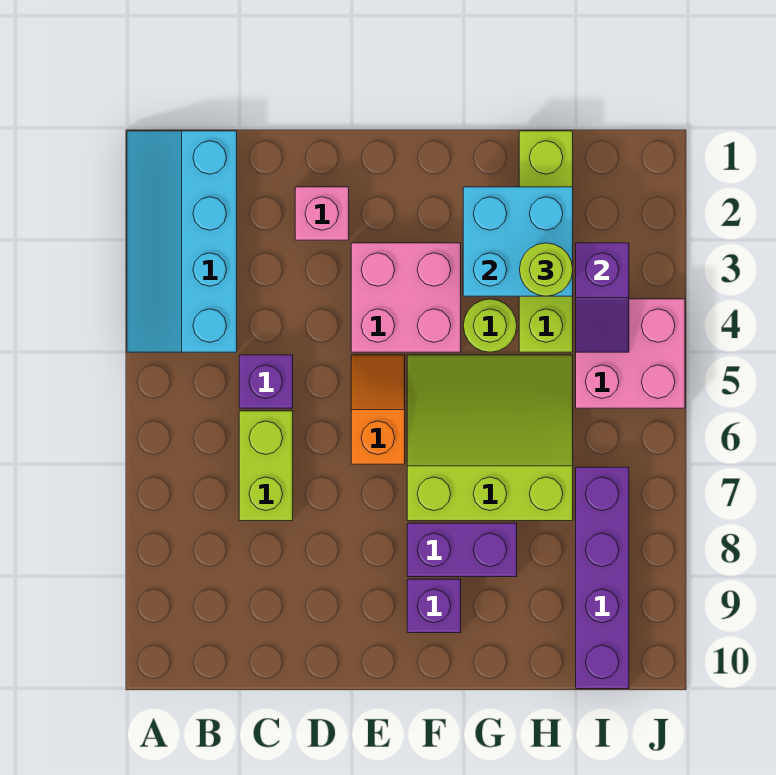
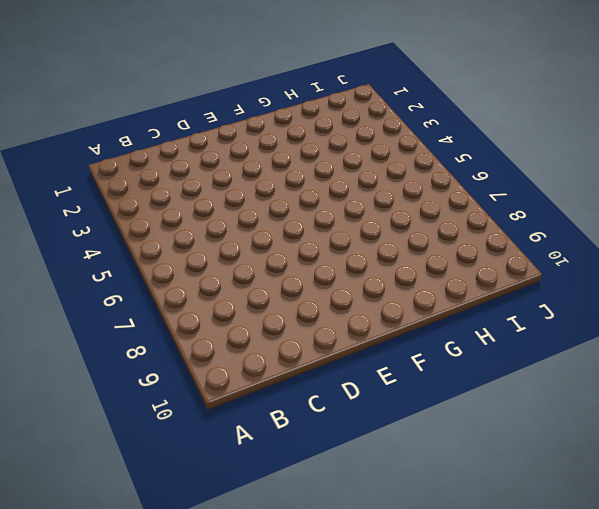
none -> cyan 2x4 slope [127,131,237,352]
none -> purple 1x1 brick [239,355,293,408]
none -> lime 1x2 brick [239,411,293,521]

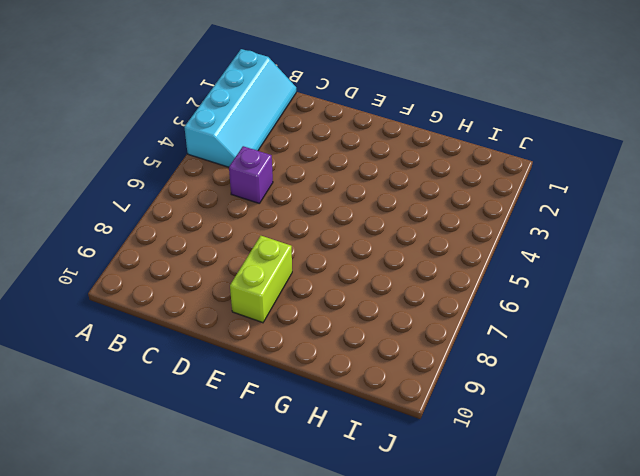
cyan 2x4 slope [184,49,296,167] -> cyan 2x4 slope turned to [127,131,237,352]
lime 1x2 brick [230,236,292,323] -> lime 1x2 brick moved to [239,411,293,521]
none -> pink 1x1 brick [295,187,349,240]
none -> pink 2x2 brick [351,243,461,352]
none -> orange 1x2 slope [351,355,405,464]

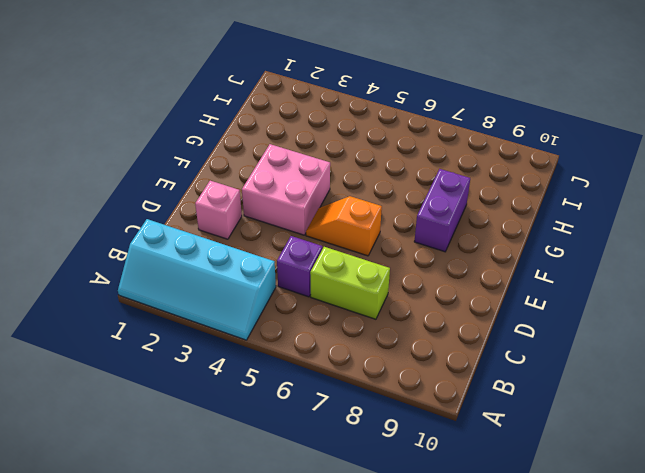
none -> lime 3x3 slope [407,355,573,521]
none -> purple 1x1 brick [407,579,461,633]
none -> lime 1x1 round brick [463,299,517,352]

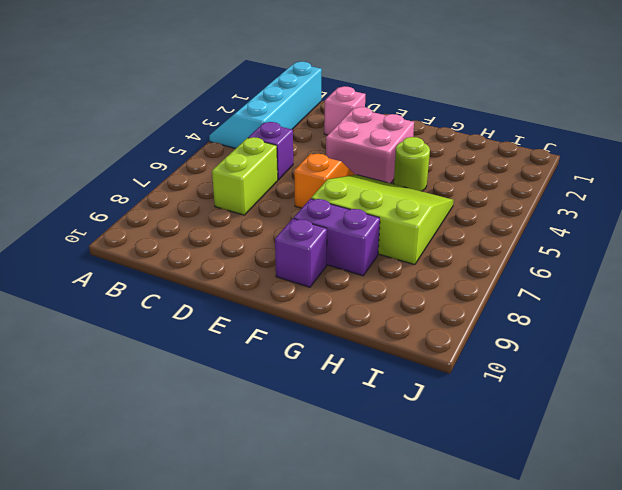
none -> lime 1x4 brick [519,131,573,352]
none -> pink 2x2 brick [576,299,685,408]
none -> purple 1x4 brick [576,467,629,689]

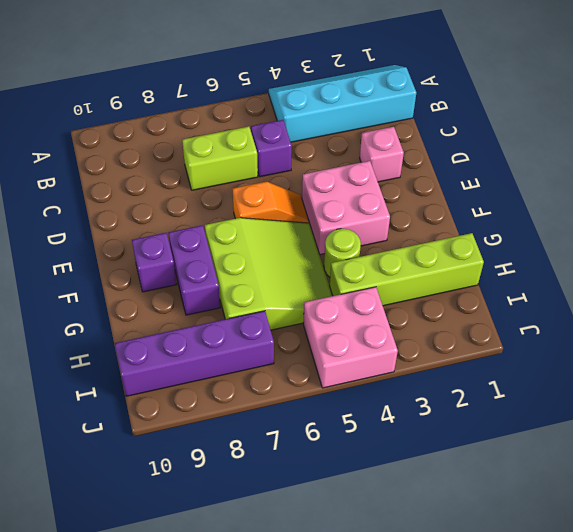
none -> cyan 2x2 brick [463,187,573,296]
none -> purple 1x2 slope [576,243,629,352]
none -> lime 1x1 round brick [519,243,573,296]

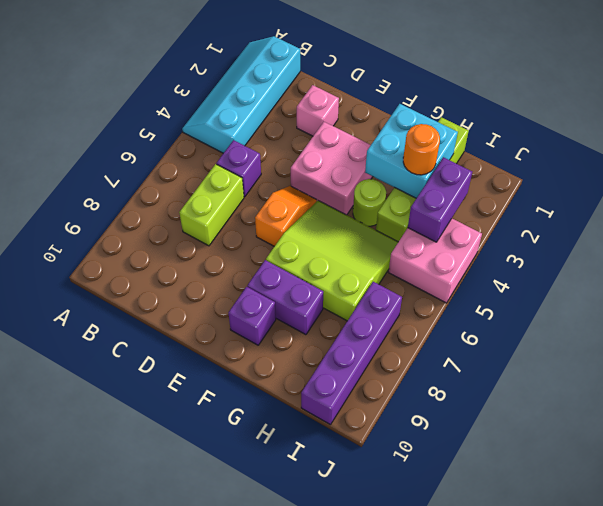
orange 1x1 round brick [403,124,440,175] -> lime 1x1 round brick [519,243,573,296]
purple 1x2 brick [408,157,472,242] -> purple 1x2 slope [576,243,629,352]

